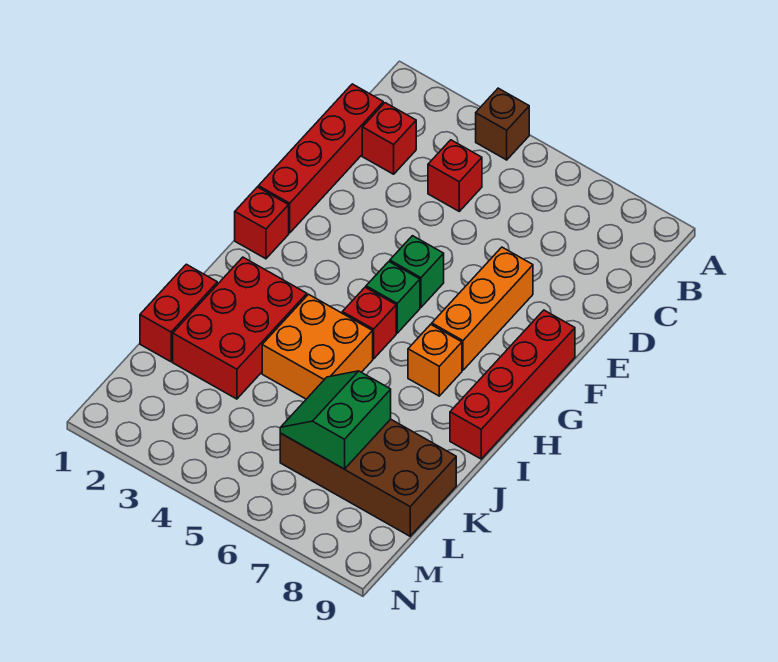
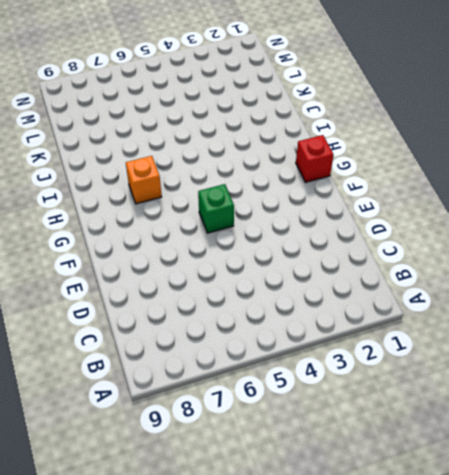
none -> brown 1x1 brick [476,88,529,160]
none -> red 1x4 brick [258,84,383,233]
none -> red 1x1 brick [362,103,416,174]

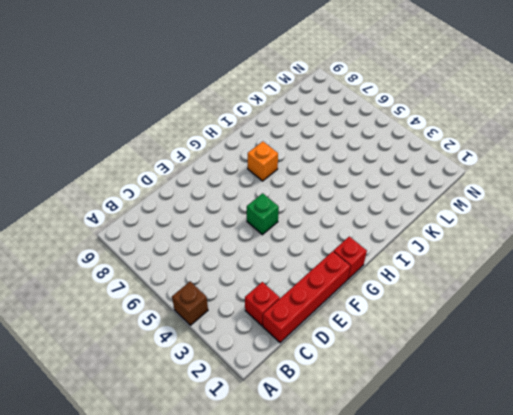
none -> red 1x1 brick [428,140,482,211]
none -> orange 1x3 brick [432,247,533,370]
none -> red 1x4 brick [450,310,575,459]

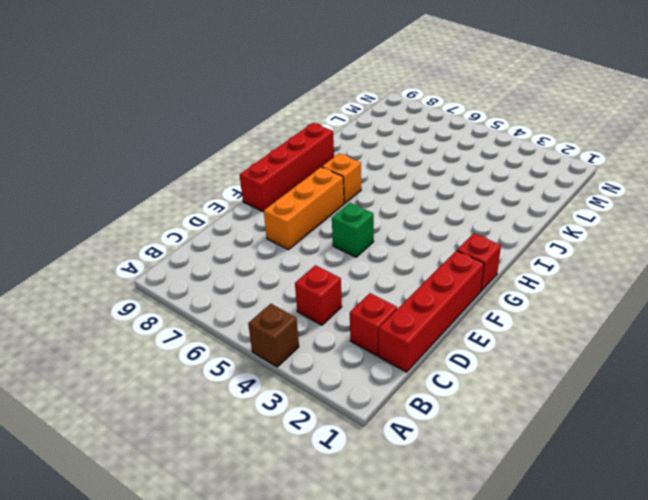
none -> green 1x1 brick [366,262,420,333]
none -> red 1x1 brick [342,287,396,359]
none -> red 2x3 brick [173,257,307,399]

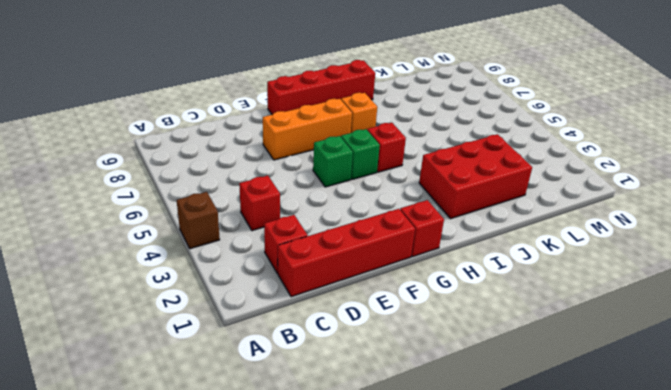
none -> orange 2x2 brick [262,294,373,399]
none -> red 1x2 brick [140,264,217,362]
none -> brown 2x4 brick [280,419,456,536]

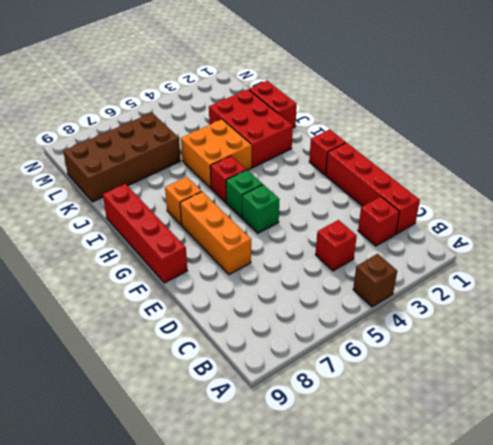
none -> green 2x2 slope [280,371,391,469]

